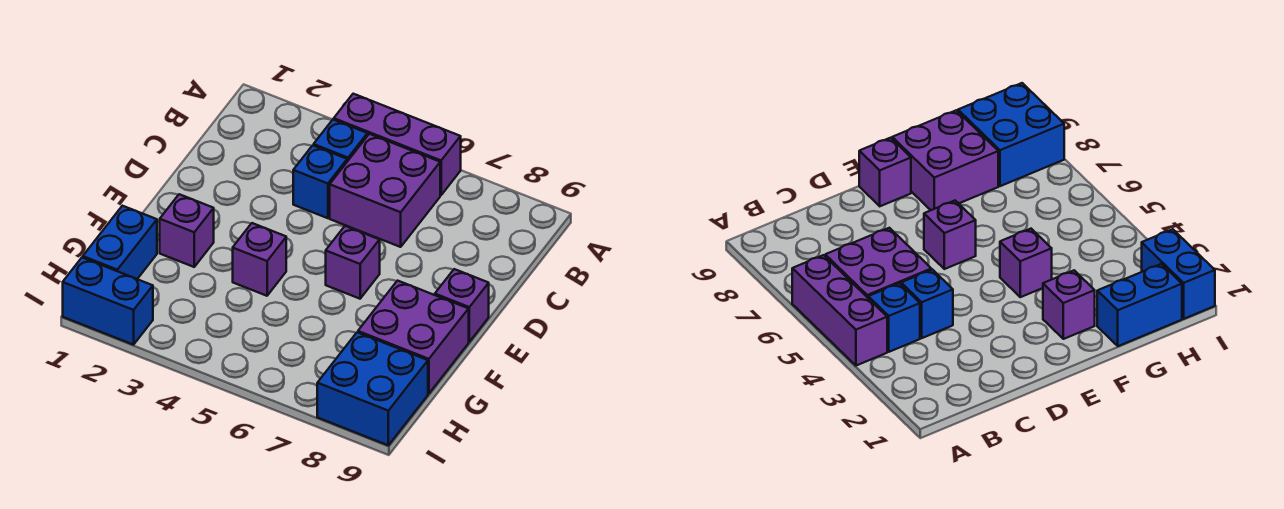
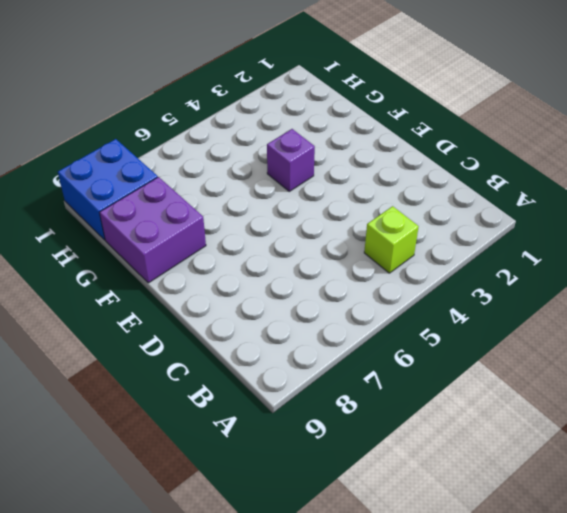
lime 1x1 brick [364,206,419,273] -> blue 1x1 brick [314,120,367,161]
none -> purple 1x3 brick [334,94,461,195]
none -> purple 2x2 brick [330,134,440,247]
none -> blue 1x1 brick [293,145,347,218]

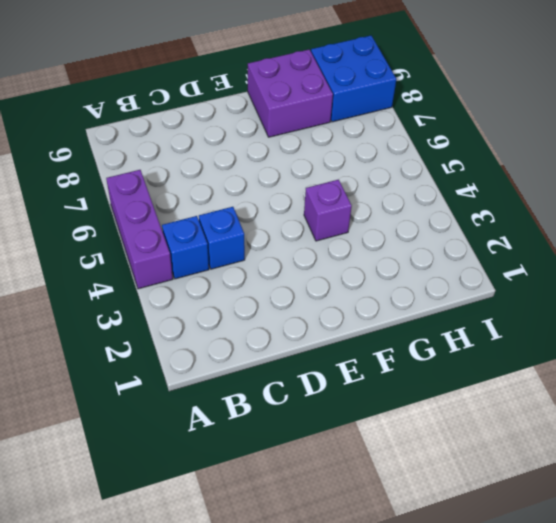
none -> purple 2x2 brick [330,134,440,247]
none -> purple 1x1 brick [326,226,380,299]
none -> purple 1x1 brick [435,269,489,342]

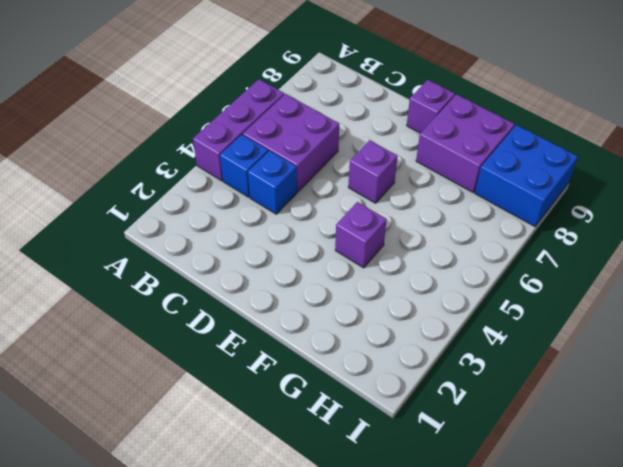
none -> purple 1x1 brick [160,194,214,267]
none -> blue 1x2 brick [83,206,157,279]
none -> blue 1x2 brick [63,257,153,345]

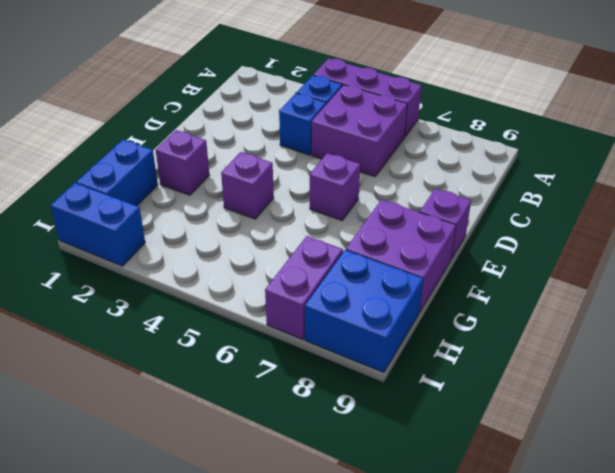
purple 1x2 brick [265,236,343,340] -> none

